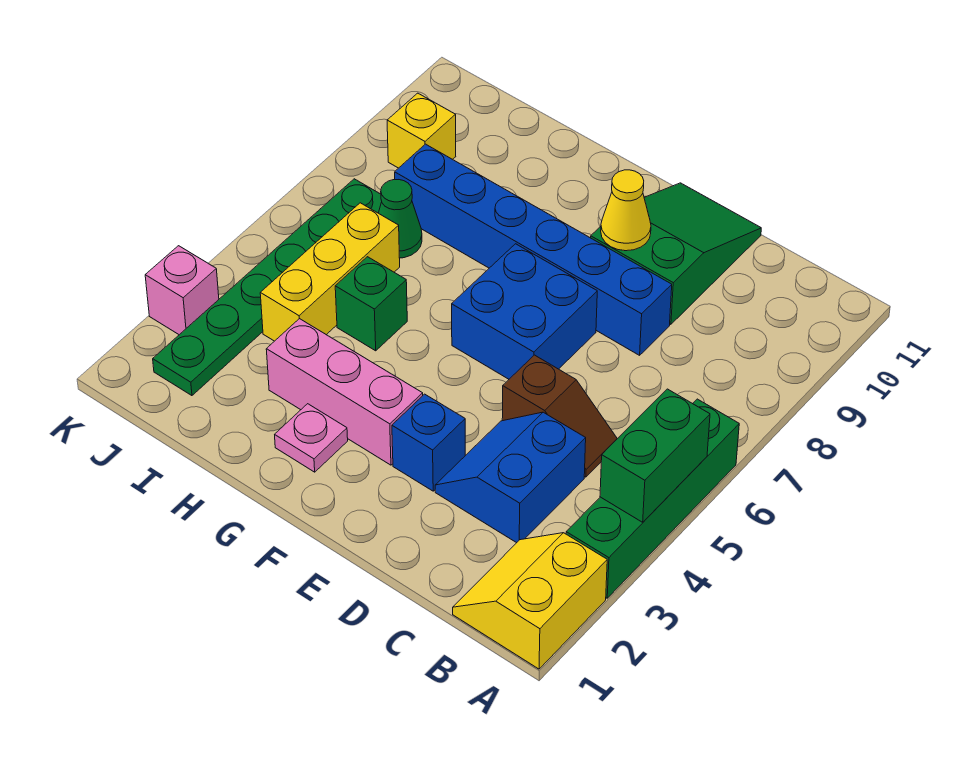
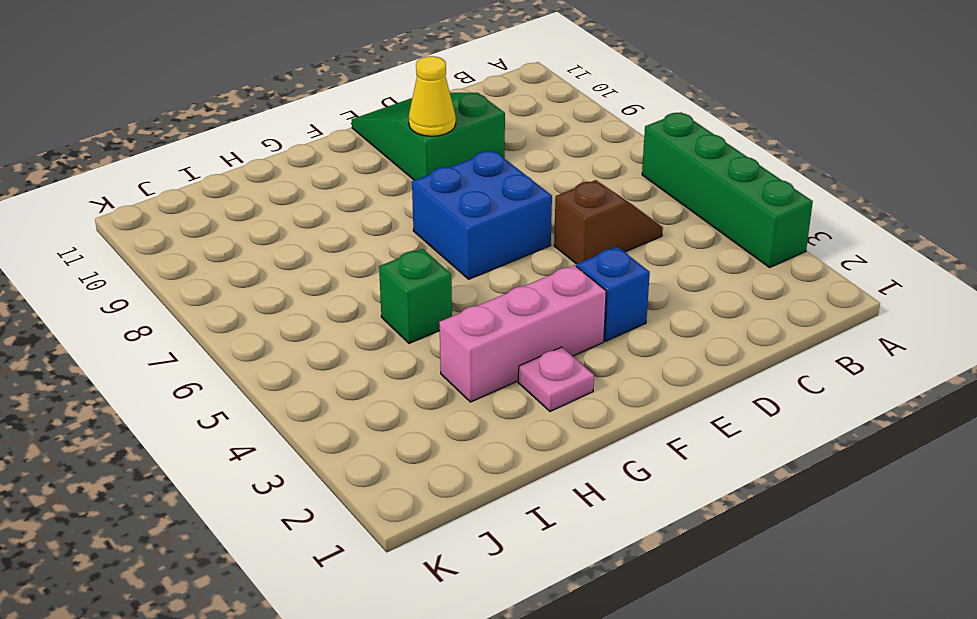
none -> yellow 2x2 slope [453,533,607,669]
none -> blue 2x2 slope [435,412,586,543]
none -> blue 1x6 brick [395,144,672,355]

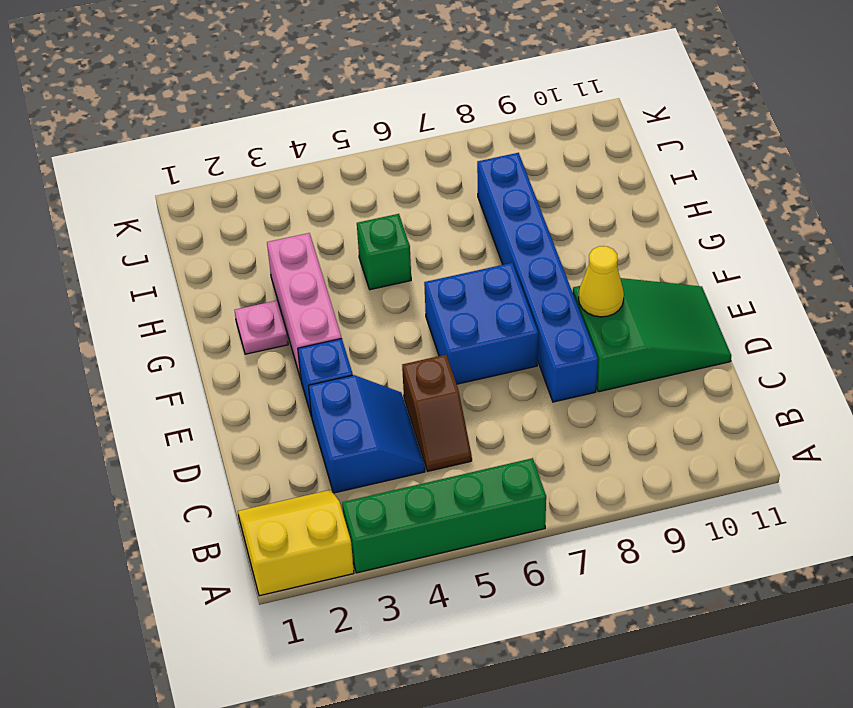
blue 2x2 slope [309,375,425,493] -> blue 2x2 slope turned to [435,412,586,543]
none -> yellow 1x3 brick [260,203,400,341]
none -> green 1x1 cone [379,180,422,258]
none -> green 1x6 plate [153,179,382,396]

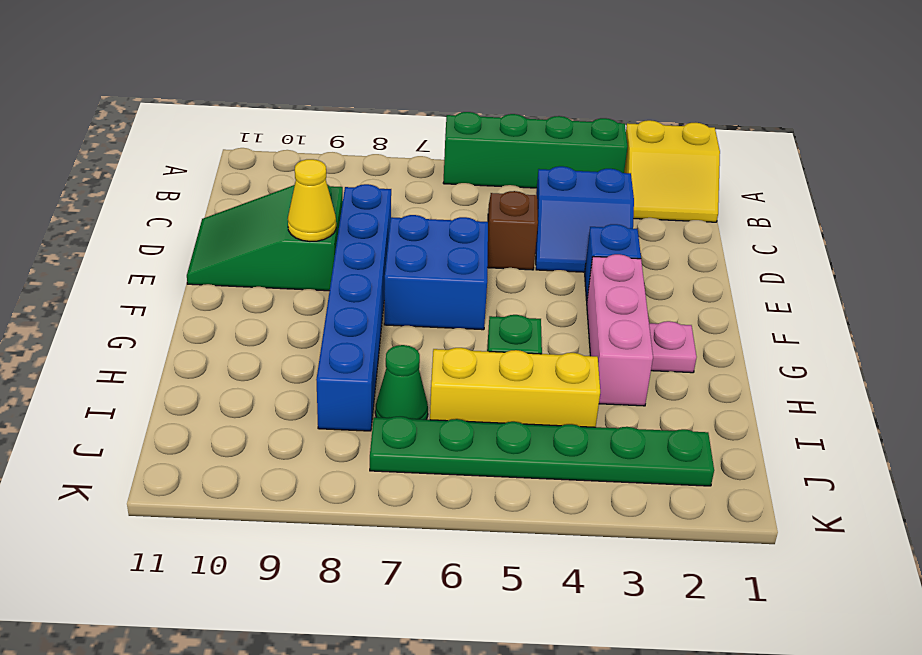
none -> yellow 1x1 brick [387,93,456,168]
none -> pink 1x1 brick [145,246,219,335]
none -> green 1x2 brick [600,389,710,522]

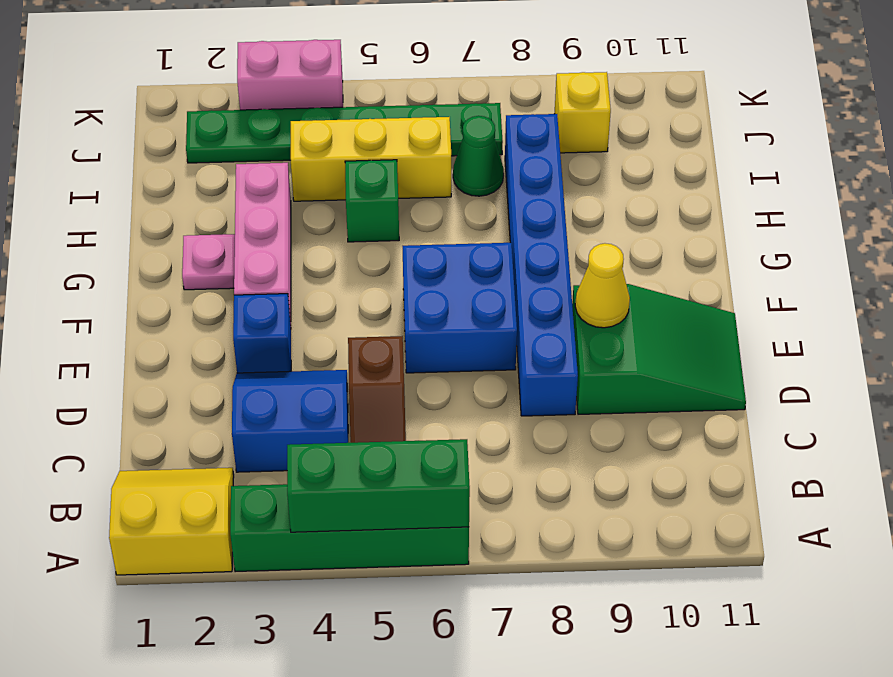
green 1x3 brick [287,439,470,532] -> green 1x2 brick [600,389,710,522]
pink 1x2 brick [237,40,343,110] -> pink 1x1 brick [145,246,219,335]

